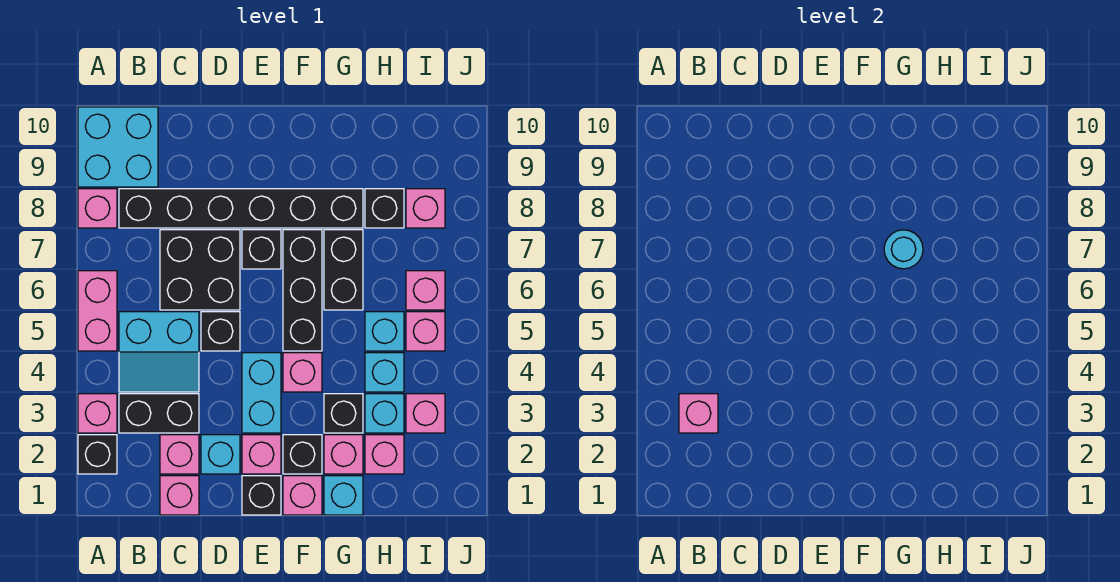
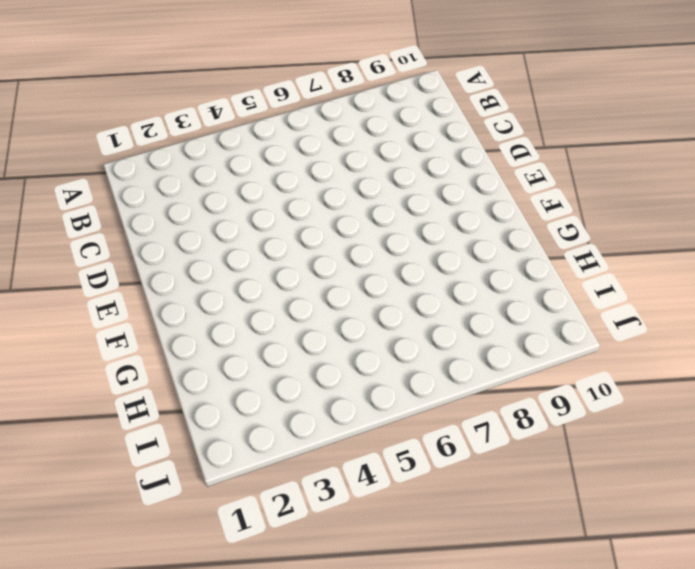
none -> black 1x1 brick [78,435,117,474]
none -> pink 1x1 brick [78,394,117,433]
none -> pink 1x2 brick [78,271,117,351]
none -> pink 1x1 brick [78,189,117,228]

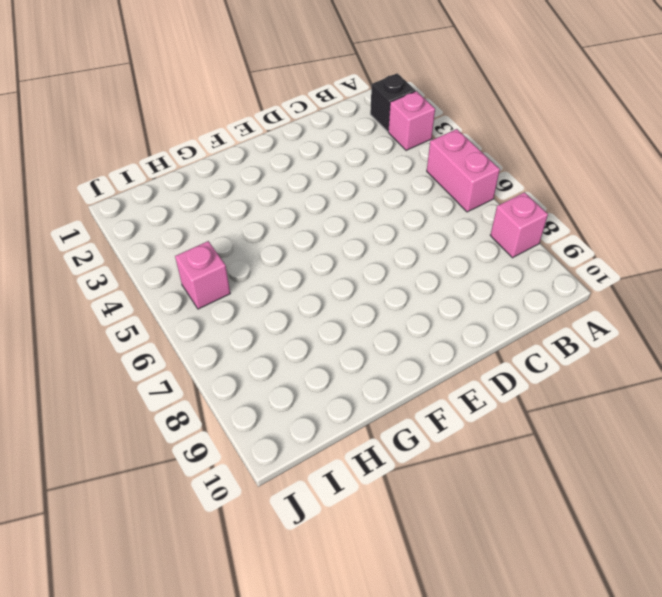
none -> cyan 2x2 brick [78,107,158,187]
none -> black 1x2 brick [119,394,199,433]
none -> cyan 2x2 slope [119,312,199,392]
none -> black 1x6 brick [119,189,363,228]

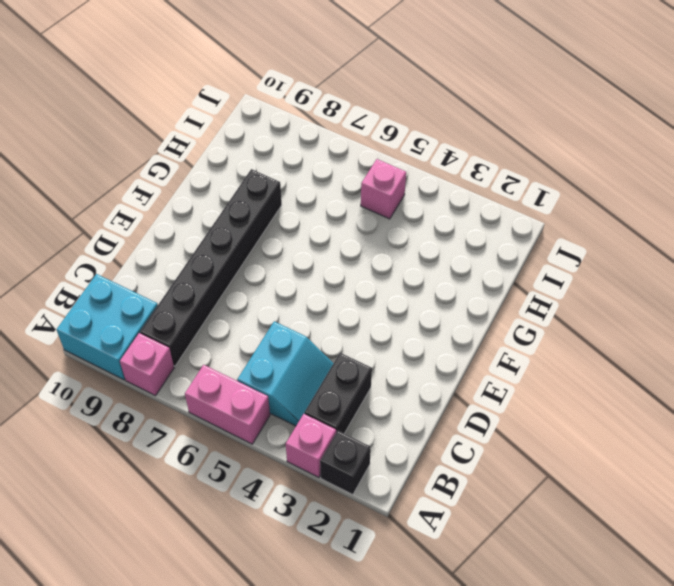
none -> pink 1x1 brick [160,476,199,515]
none -> pink 1x1 brick [160,435,199,474]
none -> black 2x2 brick [160,230,240,310]
none -> cyan 1x1 brick [201,435,240,474]

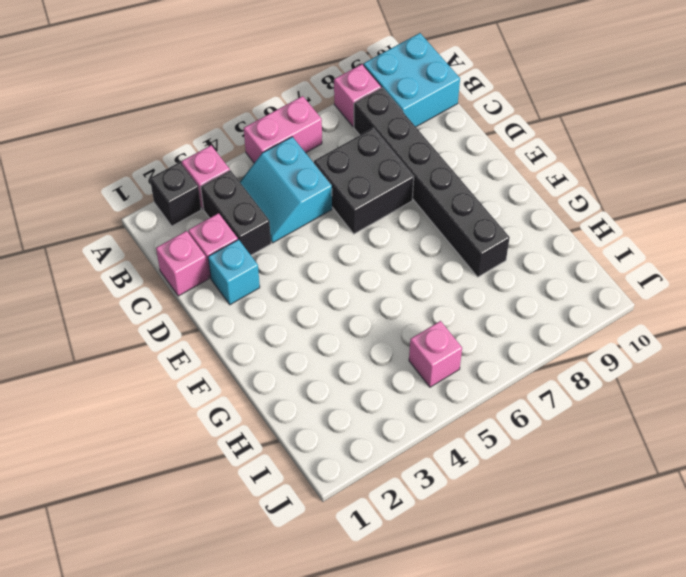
none -> black 1x1 brick [201,312,240,351]
none -> black 1x1 brick [242,476,281,515]
none -> pink 1x1 brick [242,435,281,474]
none -> cyan 1x2 brick [242,353,281,433]

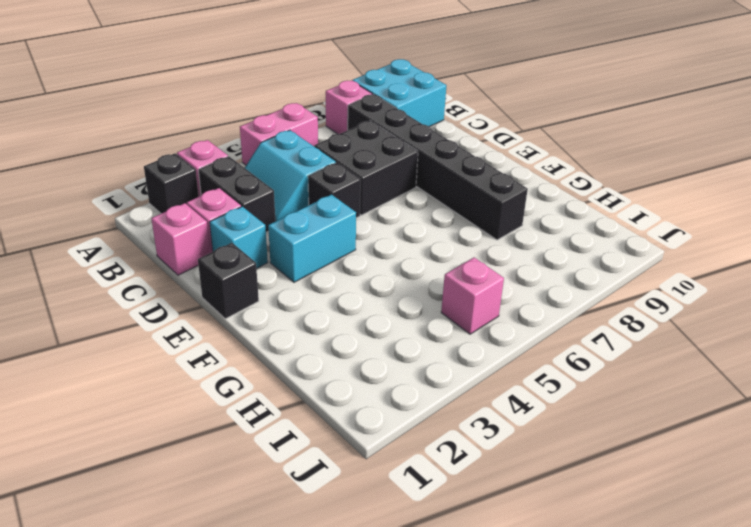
none -> pink 1x1 brick [242,435,281,474]
none -> black 1x1 brick [242,230,281,269]
none -> pink 1x1 brick [283,476,322,515]
none -> black 1x1 brick [283,435,322,474]

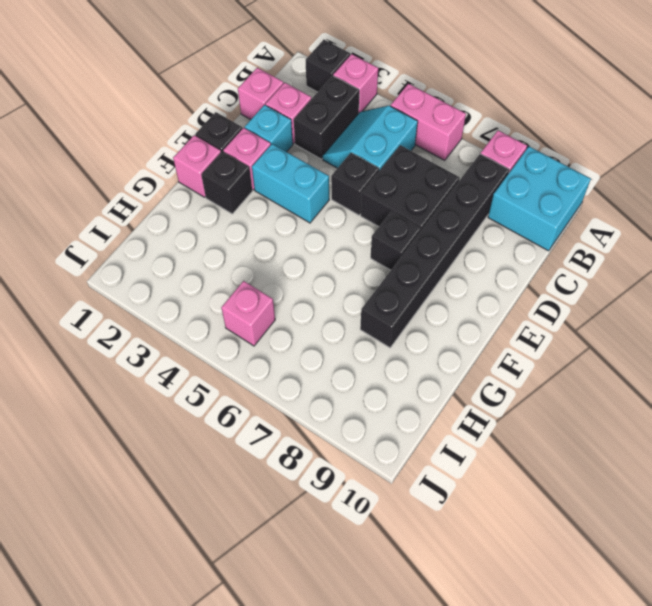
none -> pink 1x1 brick [283,353,322,392]
none -> black 1x3 brick [283,230,322,351]
none -> cyan 1x1 brick [324,476,363,515]
none -> pink 1x1 brick [324,435,363,474]

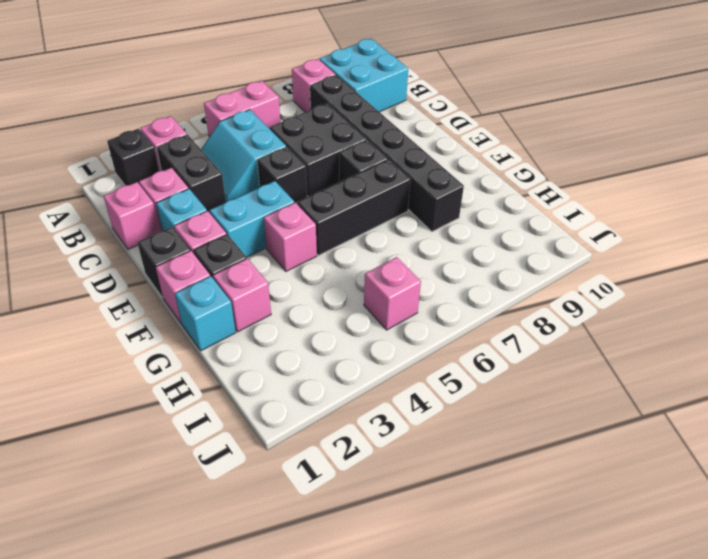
none -> black 1x1 brick [324,394,363,433]
none -> black 1x2 brick [324,230,363,310]
none -> pink 1x1 brick [365,435,404,474]
none -> cyan 1x1 brick [365,394,404,433]

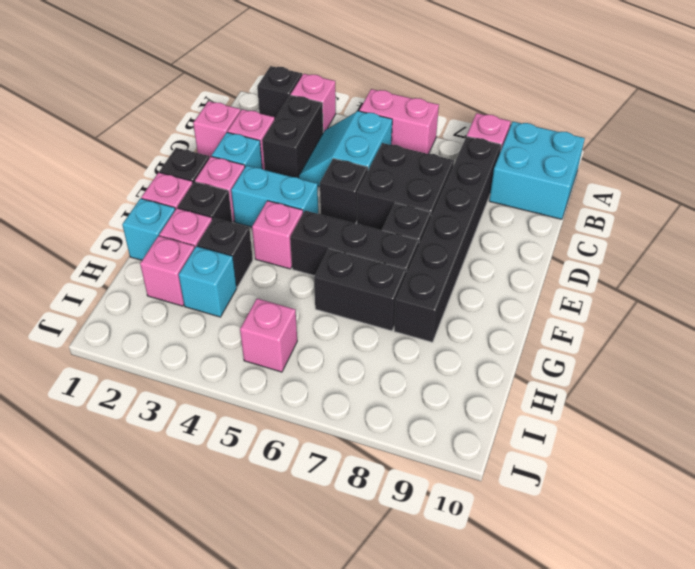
none -> cyan 1x1 brick [365,353,404,392]
none -> cyan 1x1 brick [365,312,404,351]
none -> black 1x1 brick [365,189,404,228]
none -> pink 1x1 brick [406,394,445,433]

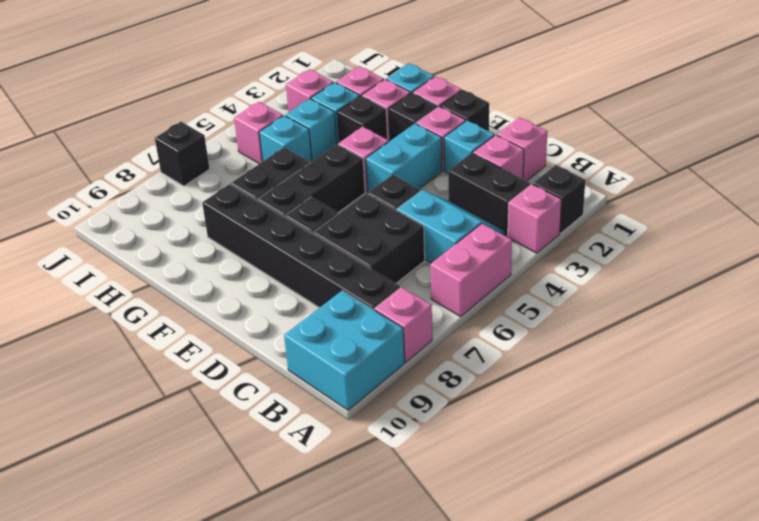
black 1x1 brick [155,122,210,186] -> black 1x1 brick moved to [365,189,404,228]
none -> pink 1x1 brick [406,271,445,310]
none -> pink 1x1 brick [406,189,445,228]
none -> pink 1x1 brick [679,394,718,433]
none -> cyan 1x1 round brick [884,230,923,269]

